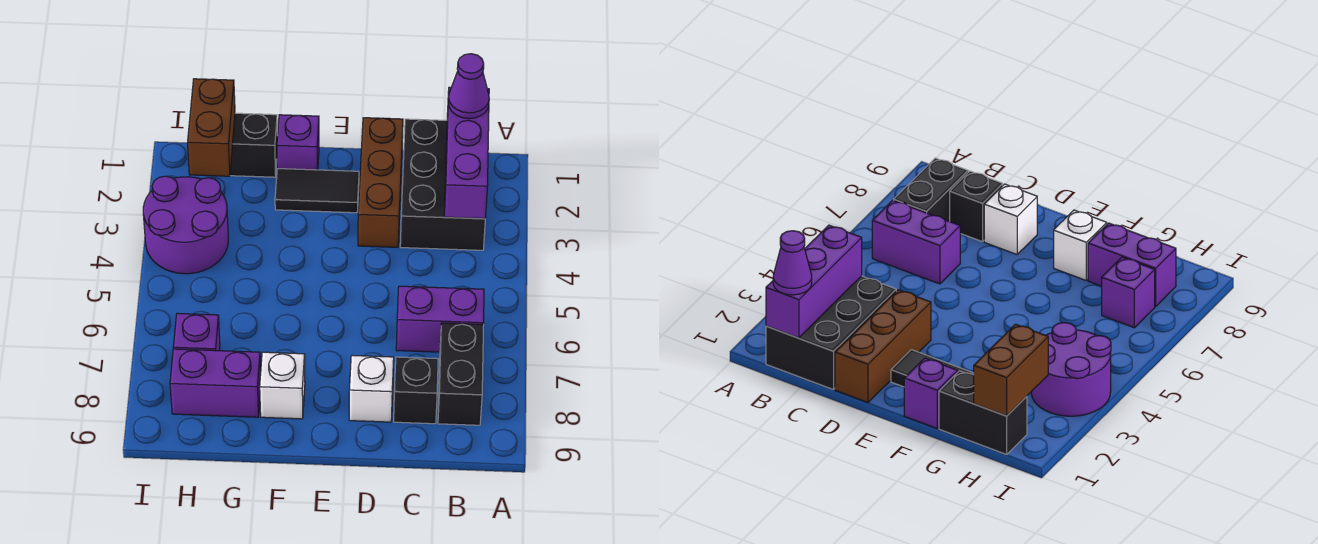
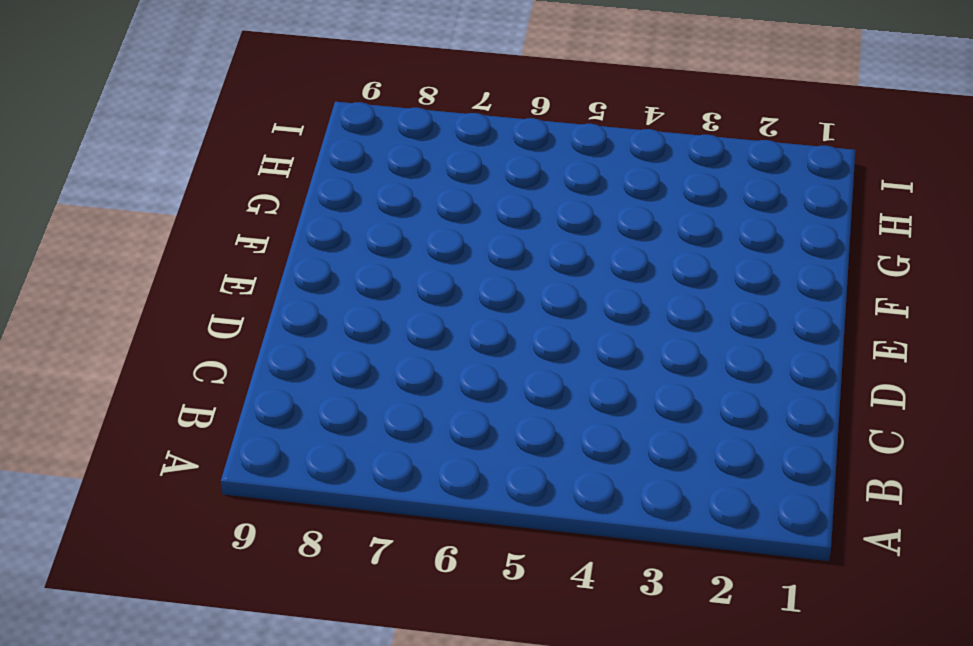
none -> black 2x3 brick [400,119,485,250]
none -> purple 1x2 brick [396,286,484,352]
none -> black 1x2 brick [438,323,484,425]

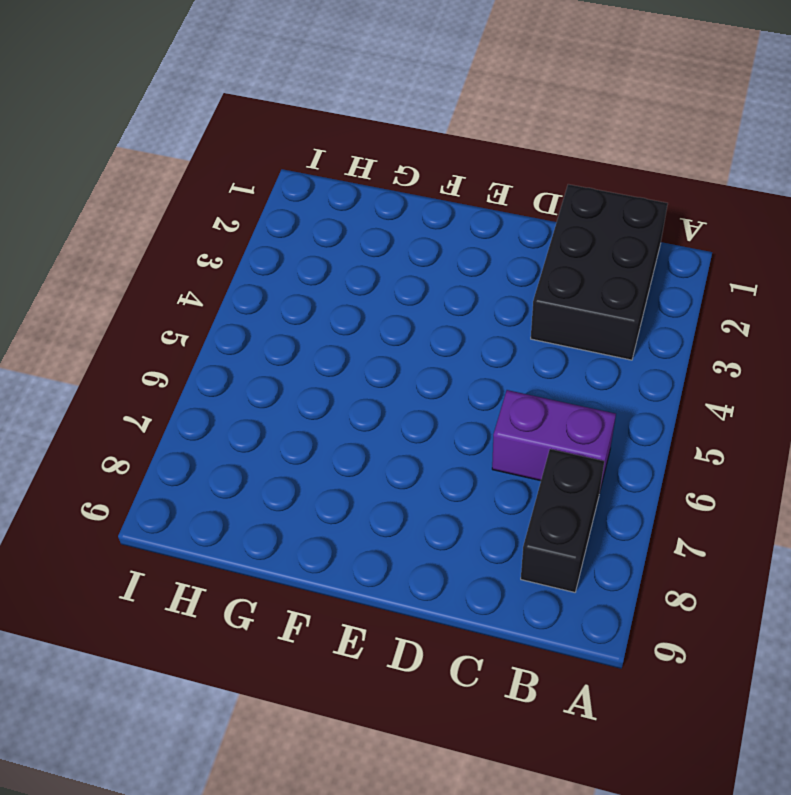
none -> black 1x1 brick [394,357,438,424]
none -> brown 1x3 brick [358,118,403,247]
none -> white 1x1 brick [349,355,394,422]

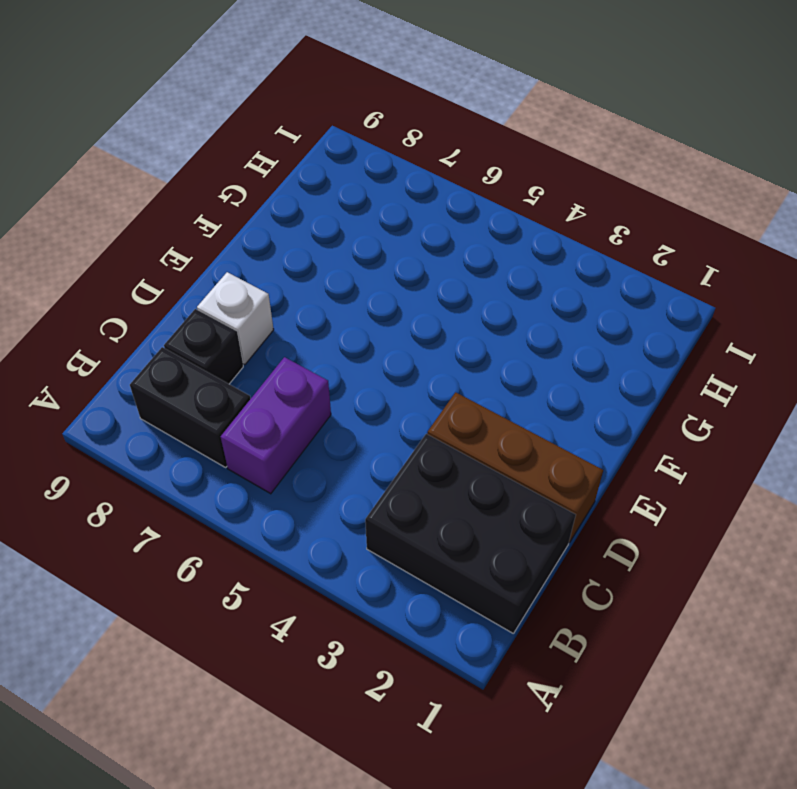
none -> black 1x2 tile [275,169,359,213]
none -> purple 1x1 brick [277,115,319,170]
none -> white 1x1 brick [260,352,305,419]

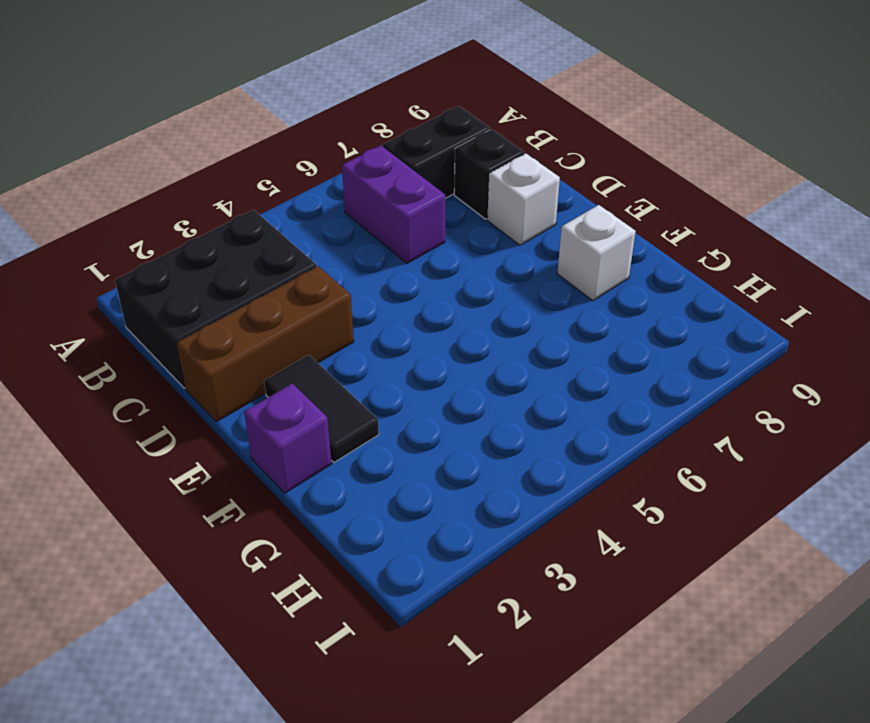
none -> black 1x2 brick [230,113,278,177]
none -> purple 1x2 brick [170,349,261,417]
none -> purple 2x2 round brick [143,176,228,274]

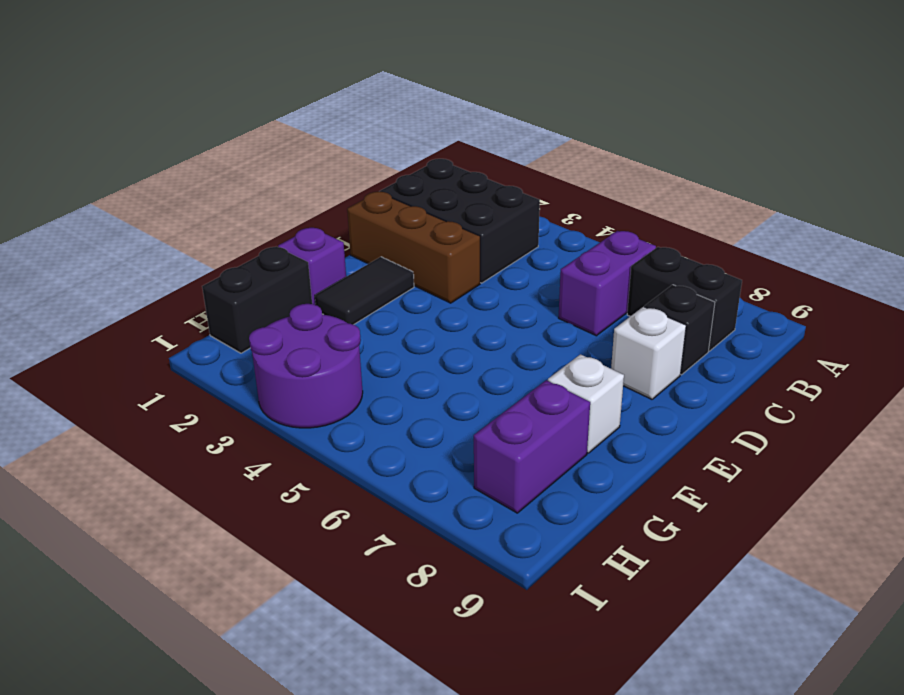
none -> purple 1x1 brick [173,313,220,351]
none -> purple 1x3 brick [444,87,489,219]
none -> brown 1x2 brick [188,79,235,176]

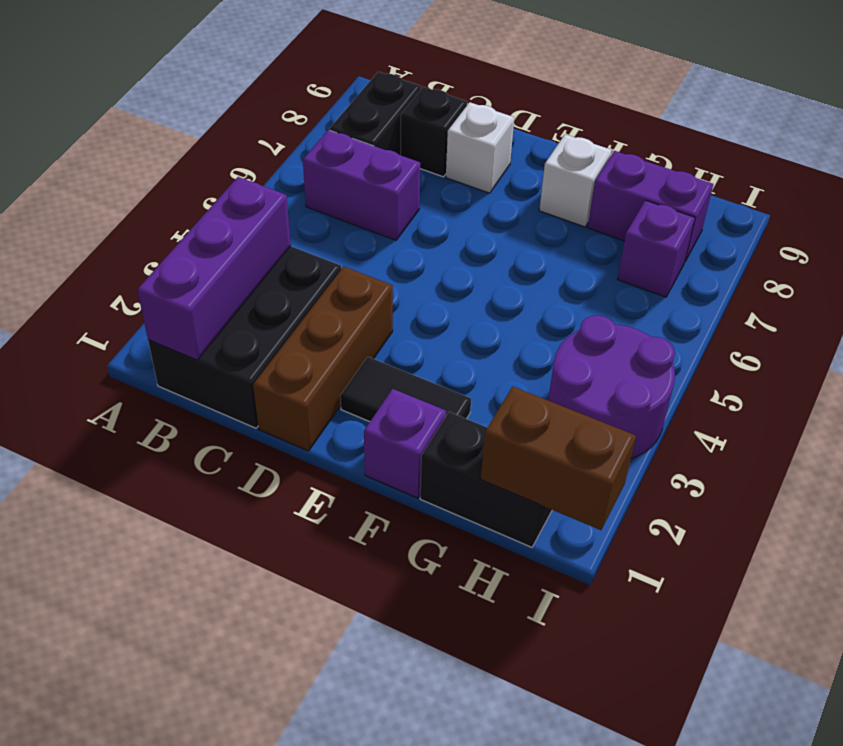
brown 1x2 brick [481,387,636,530] -> brown 1x2 brick turned to [188,79,235,176]
none -> purple 1x1 cone [448,54,489,119]

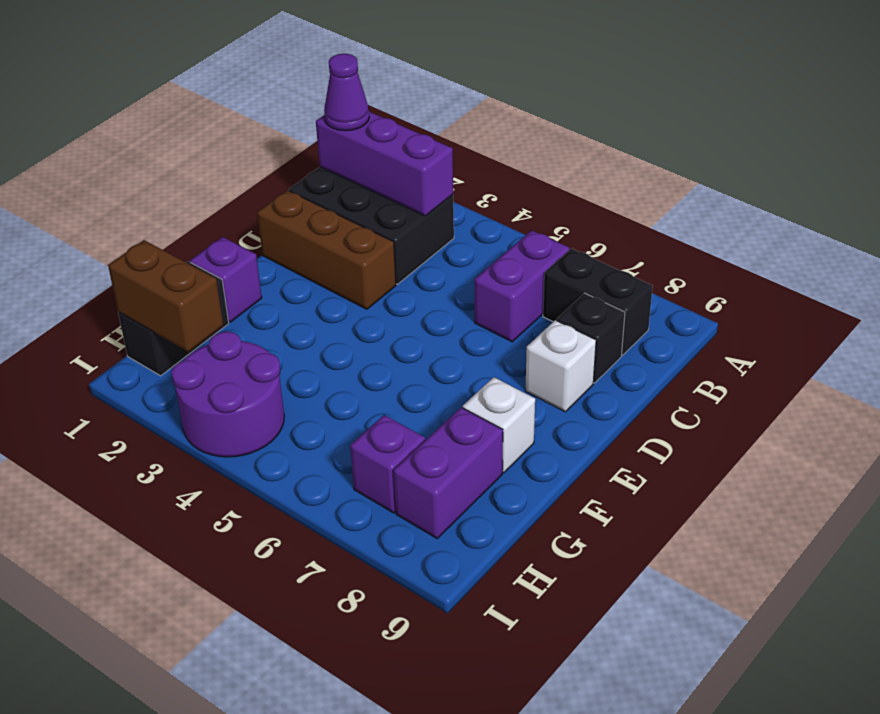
none -> black 1x2 tile [275,169,359,213]

